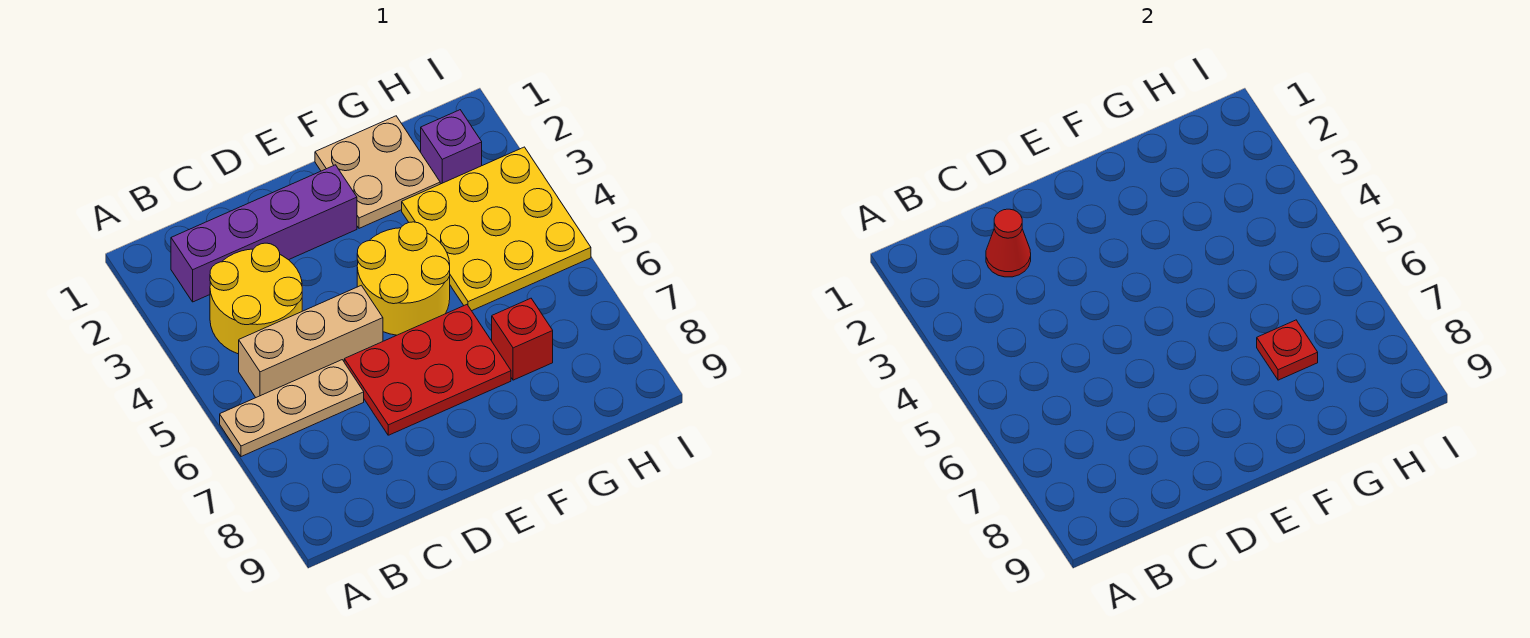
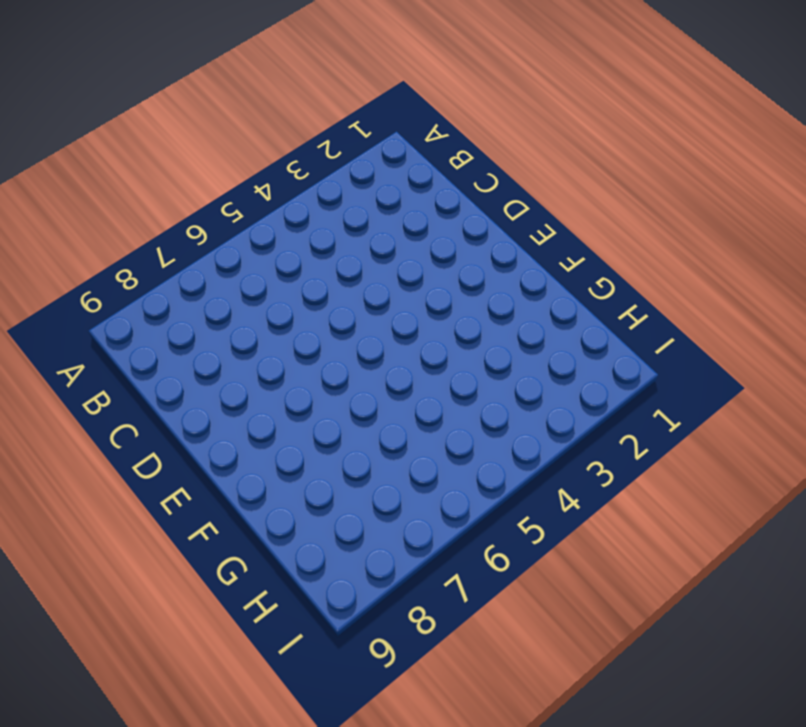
none -> tan 1x3 plate [220,360,364,457]
none -> purple 1x4 brick [171,165,357,302]
none -> yellow 2x2 round brick [210,243,302,354]

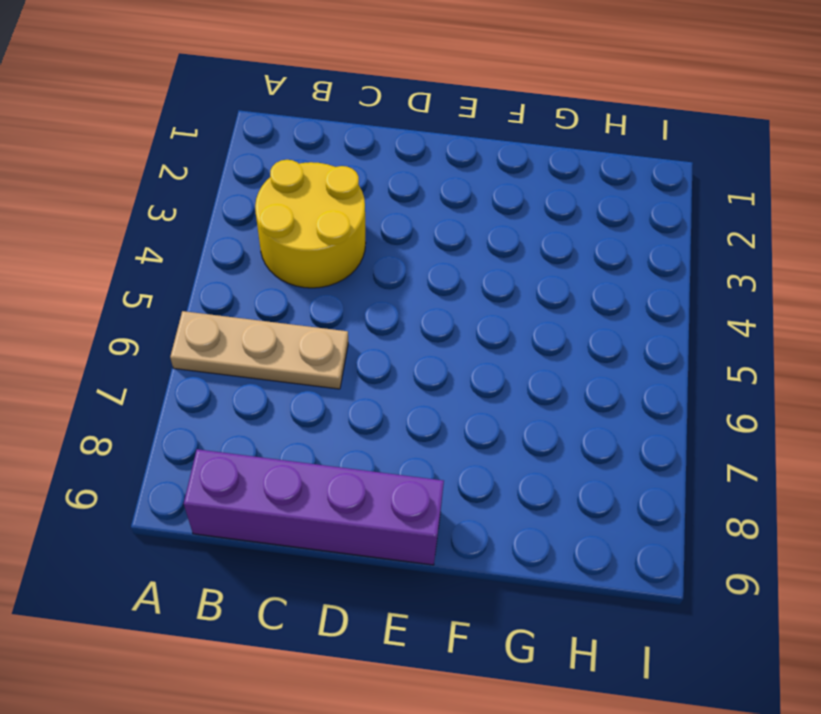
purple 1x4 brick [184,449,444,565] -> purple 1x4 brick moved to [171,165,357,302]
none -> tan 1x3 brick [239,285,383,397]
none -> red 2x3 plate [344,305,511,435]
none -> yellow 2x2 round brick [357,222,450,335]

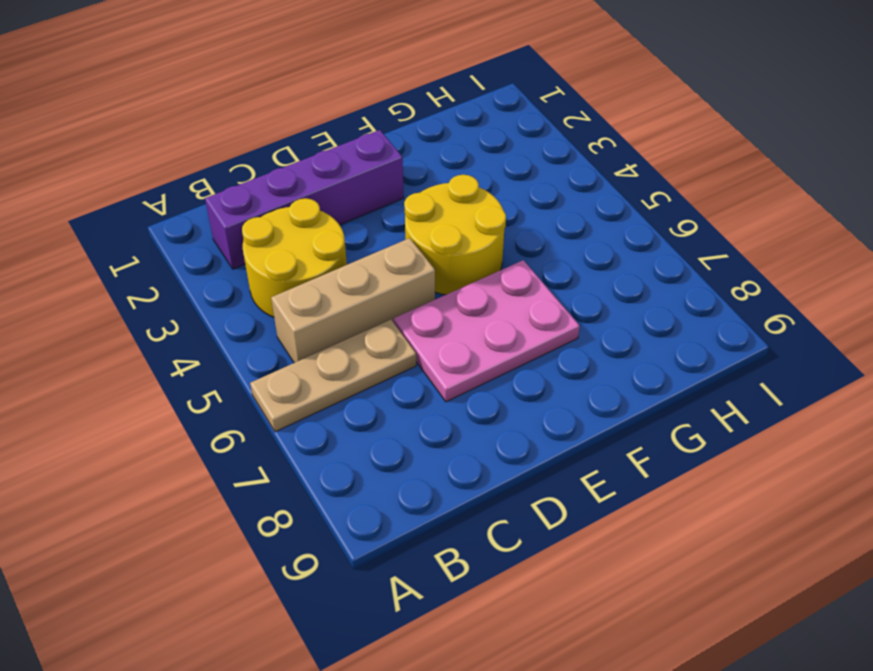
pink 2x3 plate [393,260,580,402] -> red 2x3 plate [344,305,511,435]
none -> tan 2x2 plate [315,116,440,228]
none -> yellow 3x3 plate [402,147,591,311]
none -> red 1x1 brick [492,298,553,380]

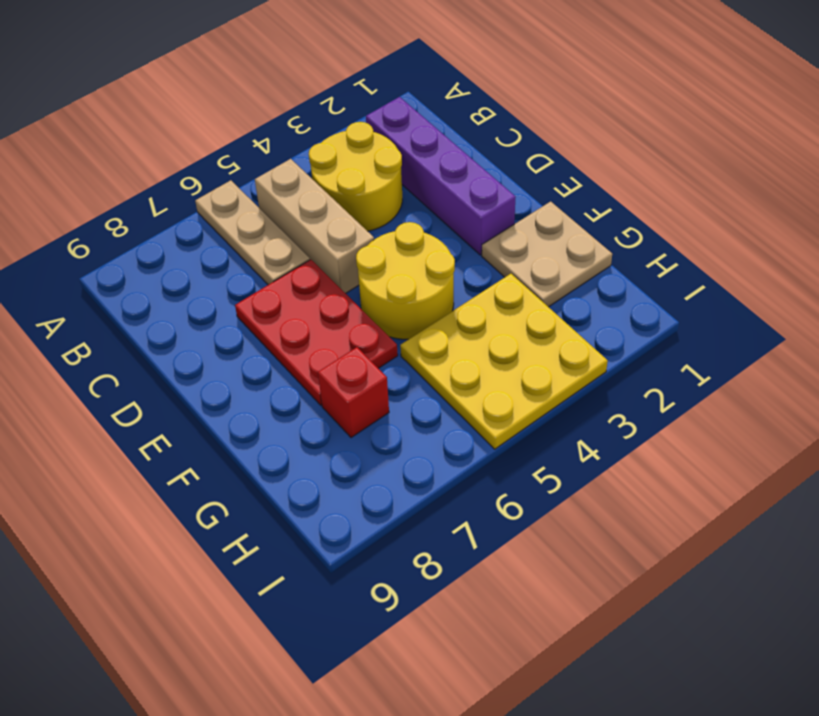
none -> purple 1x1 brick [421,110,482,184]
none -> red 1x1 cone [986,209,1031,277]
none -> red 1x1 plate [1257,320,1318,380]

